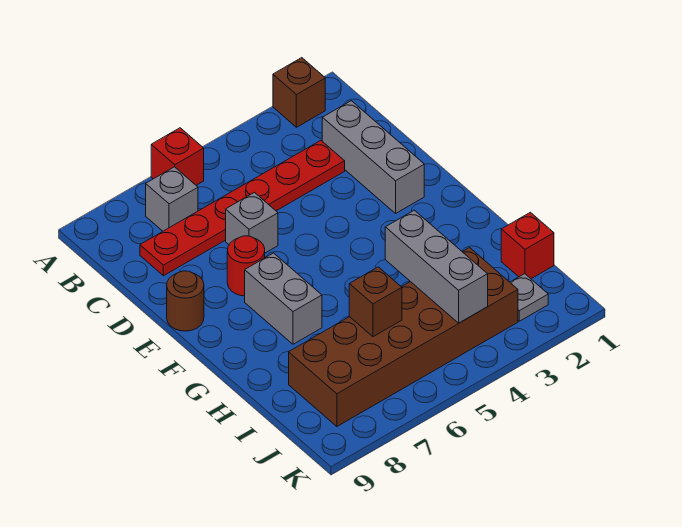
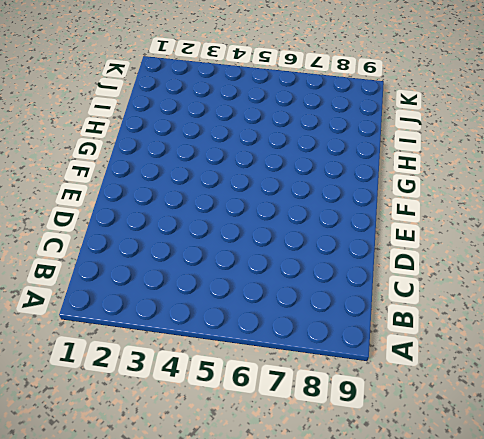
none -> brown 1x1 brick [273,58,325,127]
none -> red 1x1 brick [151,128,204,185]
none -> grey 1x1 brick [146,167,198,231]

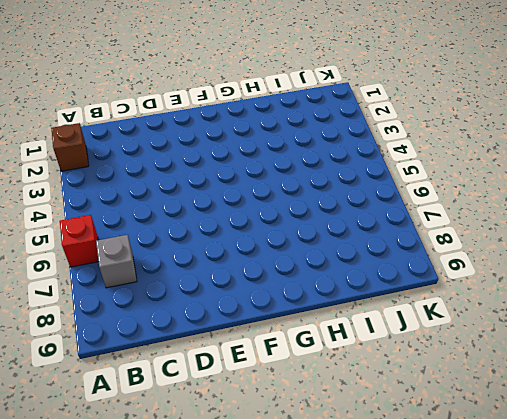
none -> grey 1x3 brick [322,101,424,213]
none -> red 1x6 plate [140,141,345,276]
none -> grey 1x1 brick [226,192,278,253]

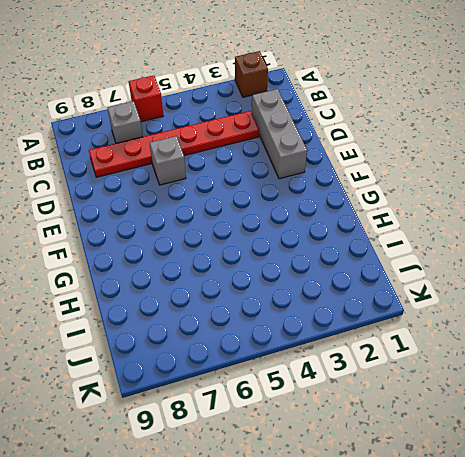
none -> red 1x1 round brick [227,236,265,296]
none -> brown 1x1 round brick [167,271,204,331]
none -> grey 1x2 brick [245,253,322,344]

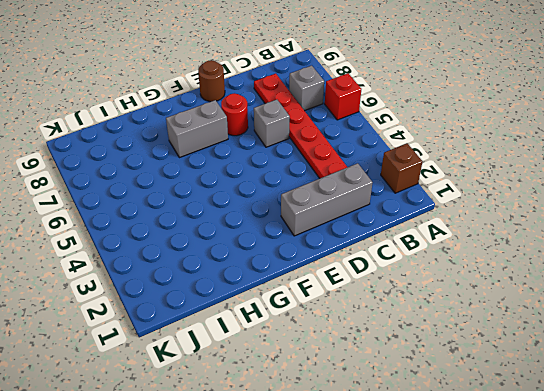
none -> red 1x1 brick [501,212,554,279]
none -> brown 2x6 brick [289,248,518,426]
none -> grey 1x1 plate [510,274,548,321]

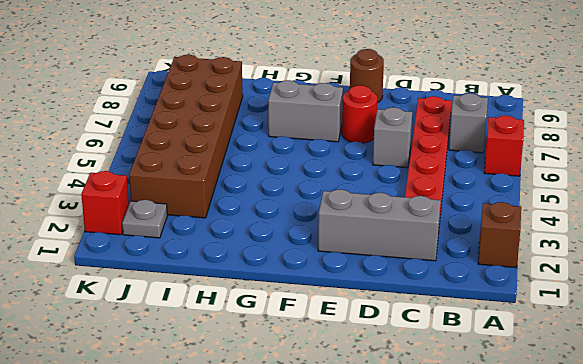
red 1x1 brick [81,171,129,235] -> red 1x1 brick moved to [501,212,554,279]
none -> grey 1x3 brick [385,210,488,323]
none -> brown 1x1 brick [349,267,402,337]

